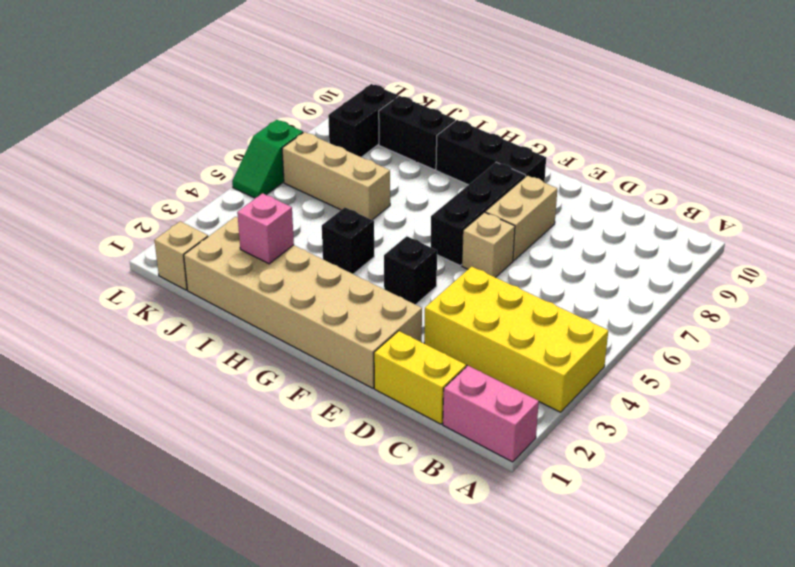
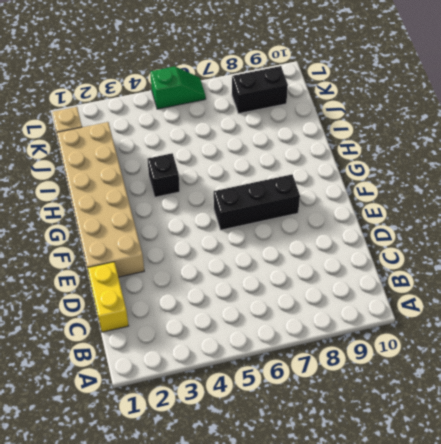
green 1x2 slope [150,66,206,109] -> green 1x2 slope turned to [232,120,303,198]
none -> pink 1x2 brick [443,366,539,462]
none -> yellow 2x4 brick [424,266,608,412]
none -> tan 1x1 brick [462,212,515,278]

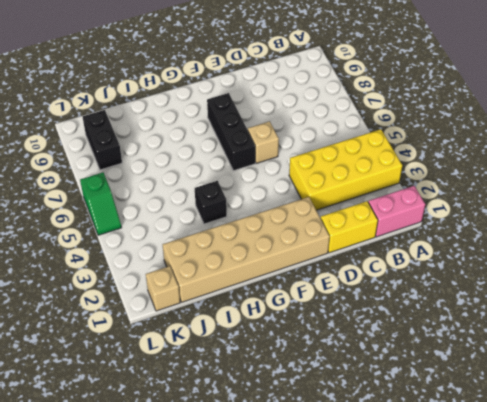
none -> tan 1x2 brick [485,176,557,261]
none -> black 1x1 brick [384,236,437,305]
none -> black 1x3 brick [436,120,546,185]

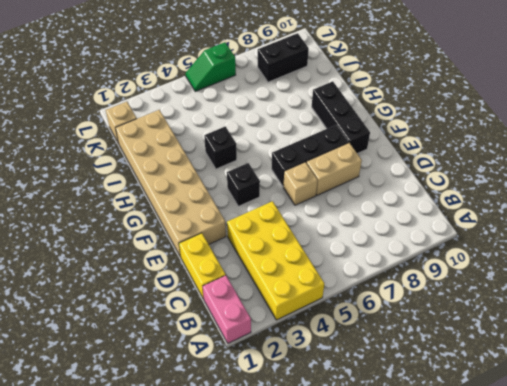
none -> tan 1x3 brick [282,132,390,220]
none -> black 1x2 brick [379,96,455,170]
none -> pink 1x1 brick [237,193,294,264]

